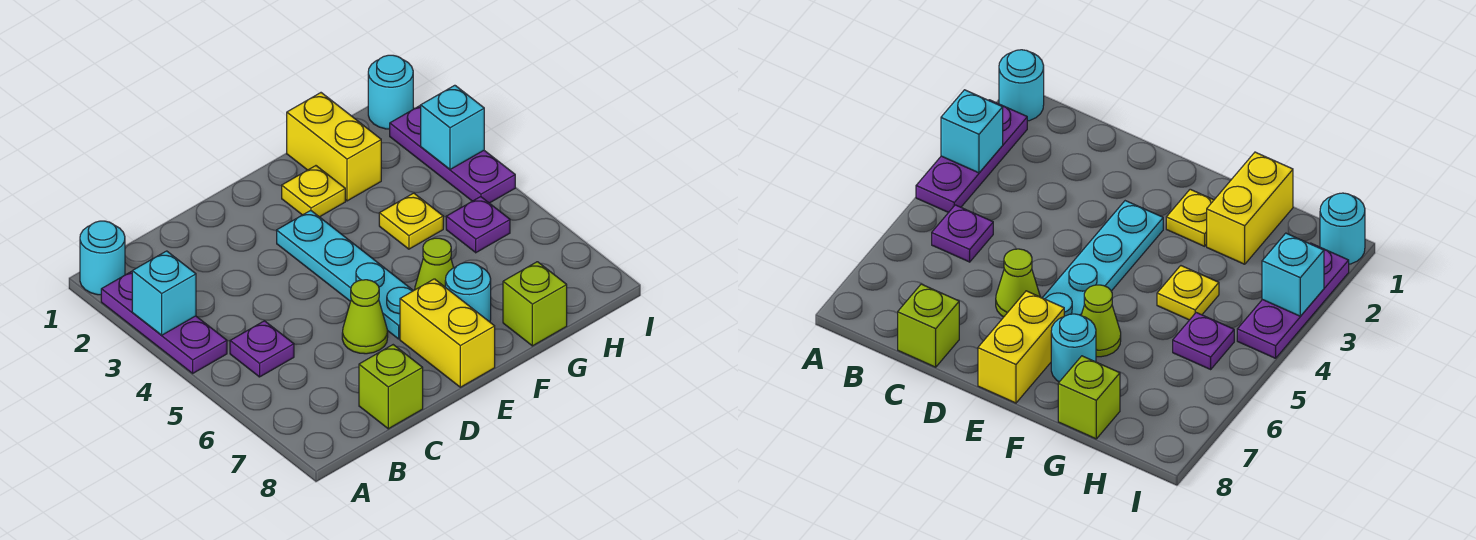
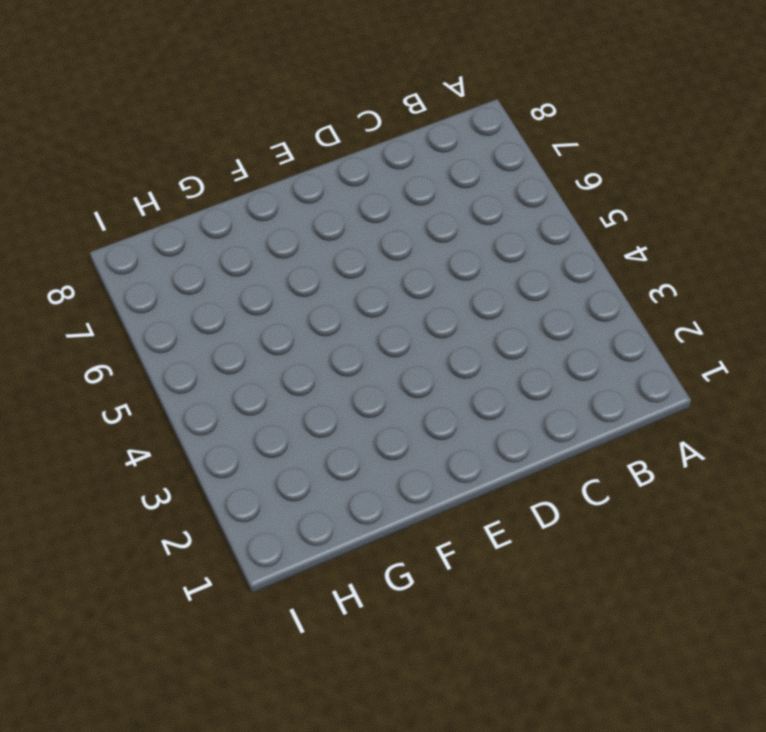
none -> cyan 1x1 round brick [80,221,125,295]
none -> purple 1x3 plate [101,271,227,373]
none -> purple 1x1 plate [230,321,294,377]

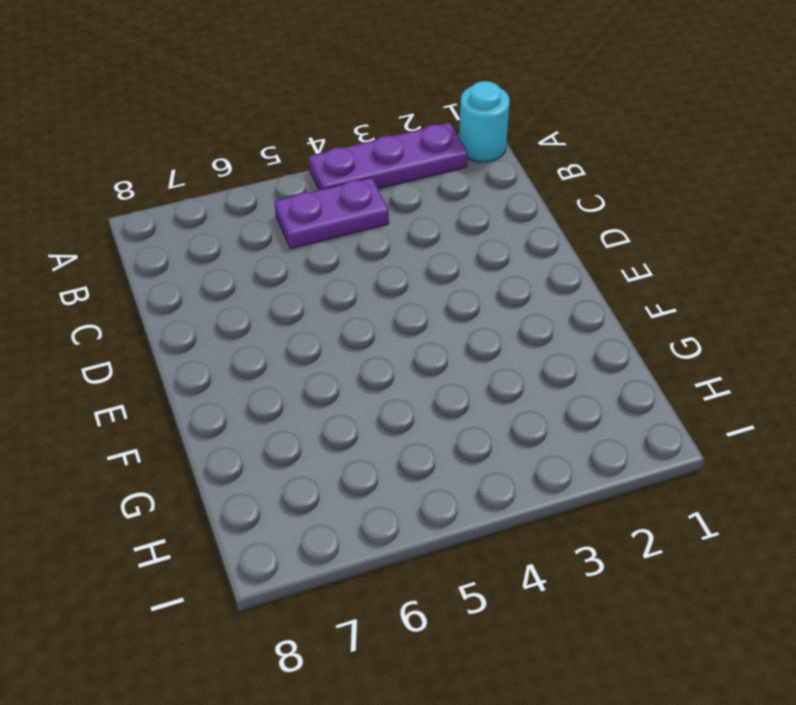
purple 1x2 plate [275,177,389,249] -> purple 1x1 plate [230,321,294,377]
none -> lime 1x1 brick [359,345,423,429]
none -> lime 1x1 cone [342,280,388,354]
none -> cyan 1x4 plate [277,210,413,339]

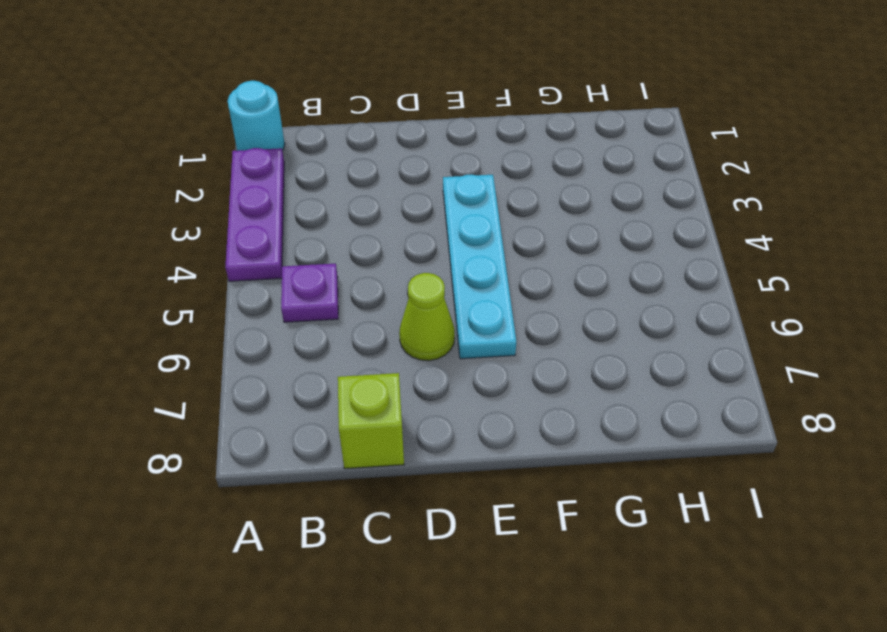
none -> yellow 1x2 brick [400,279,495,387]
none -> yellow 1x1 plate [282,166,345,217]
none -> lime 1x1 cone [415,238,454,290]

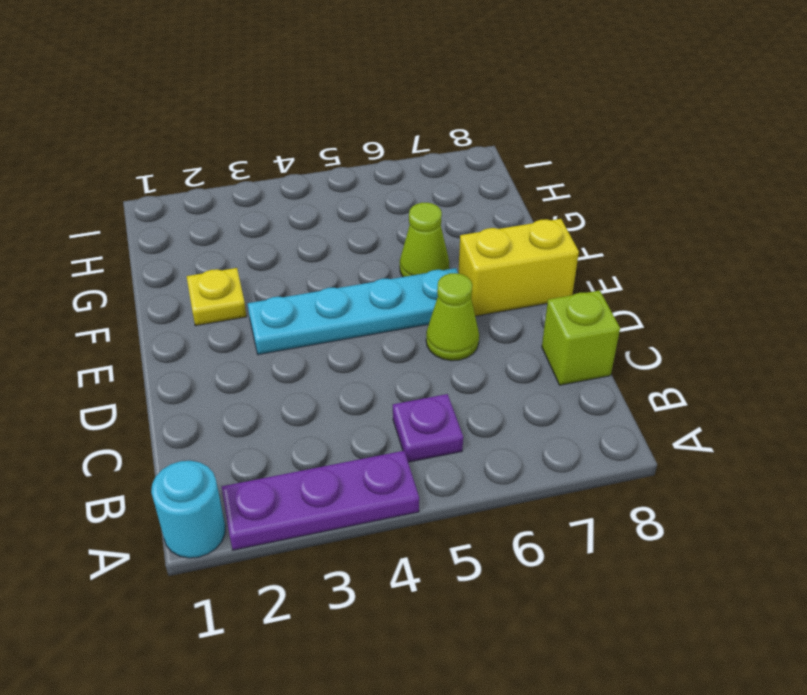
none -> cyan 1x1 round brick [445,263,491,322]
none -> yellow 1x2 brick [287,93,381,201]
none -> yellow 1x1 plate [379,193,443,249]

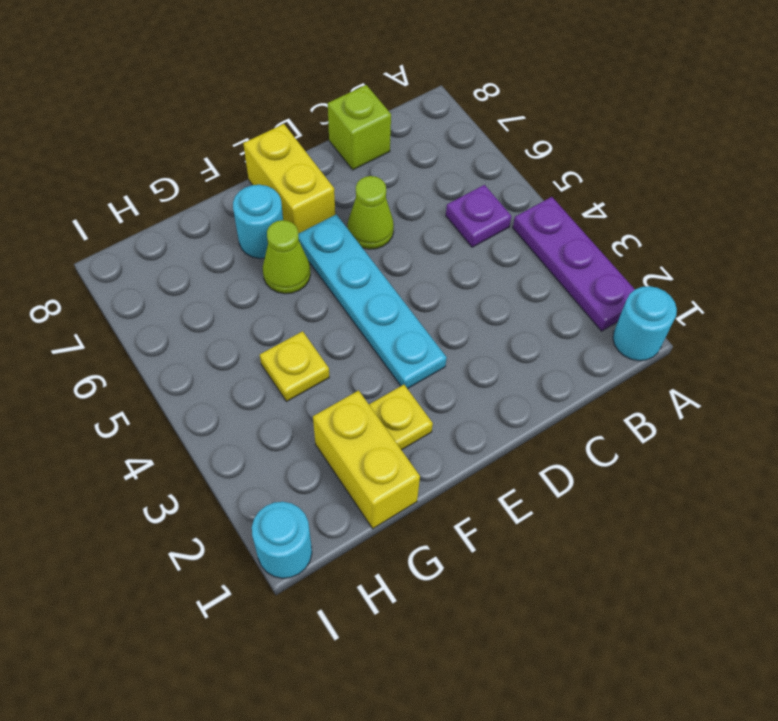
none -> lime 1x1 brick [503,262,567,346]
none -> purple 1x1 plate [446,197,510,253]
none -> purple 1x3 plate [390,105,515,203]

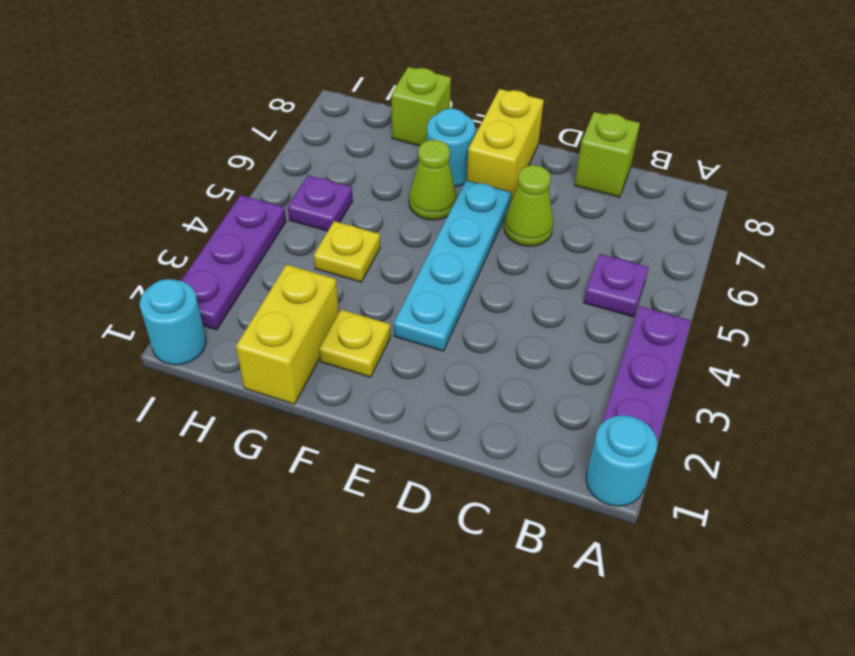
none -> cyan 1x1 brick [132,251,196,335]
none -> cyan 1x1 brick [421,85,484,169]

